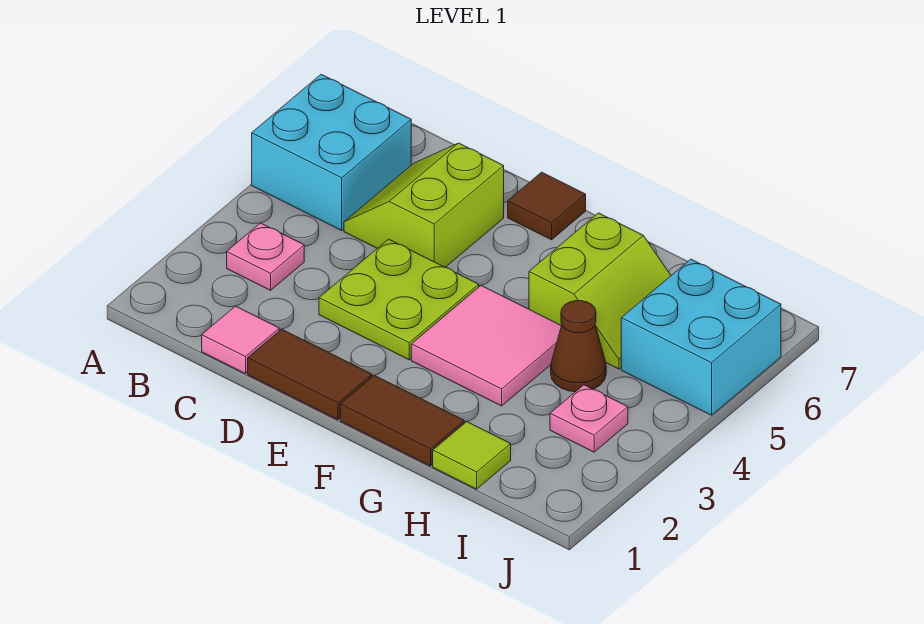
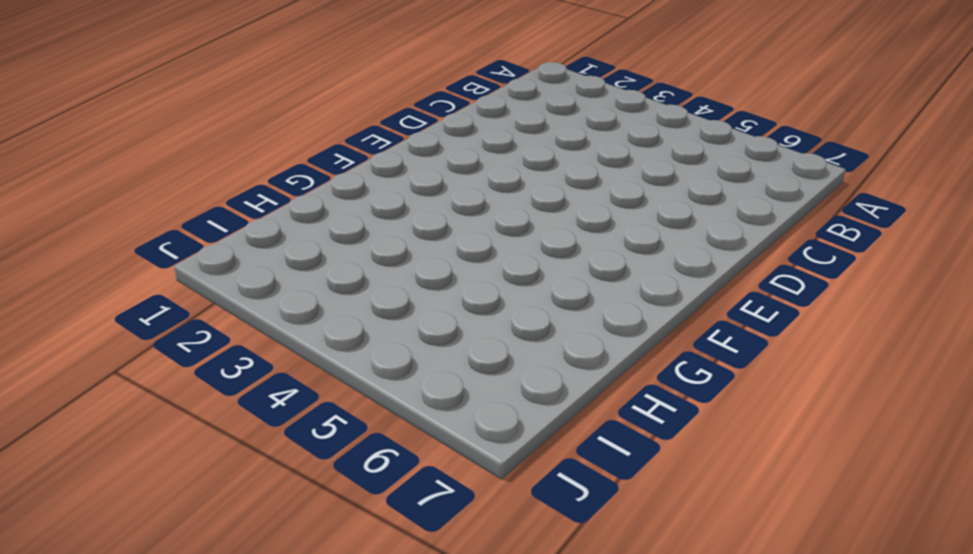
none -> cyan 2x2 brick [252,74,411,230]
none -> pink 1x1 plate [227,223,304,290]
none -> pink 1x1 tile [202,306,279,374]

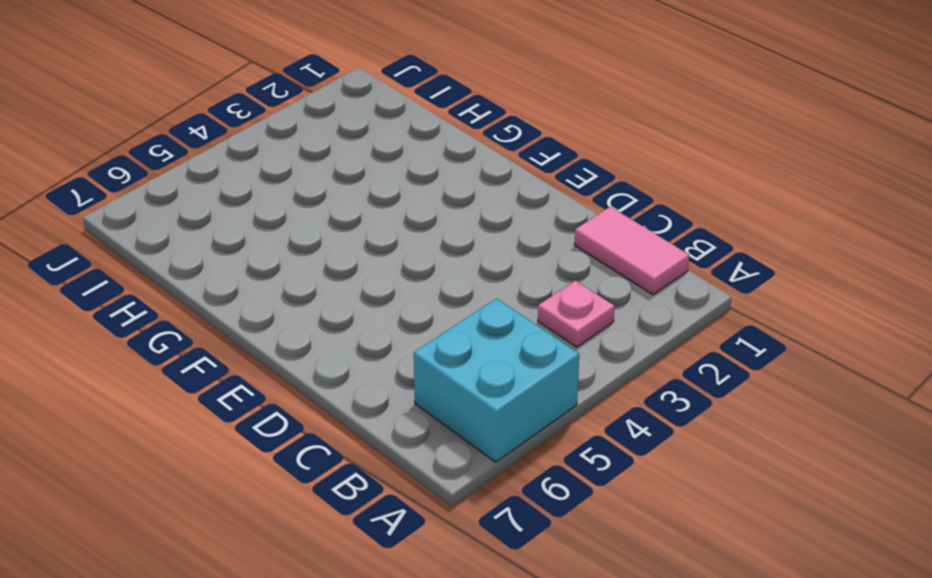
pink 1x2 tile [574,207,689,295] -> pink 1x1 tile [202,306,279,374]
none -> lime 2x2 slope [344,143,504,267]
none -> brown 1x2 tile [248,329,372,420]
none -> lime 2x2 plate [319,239,479,360]

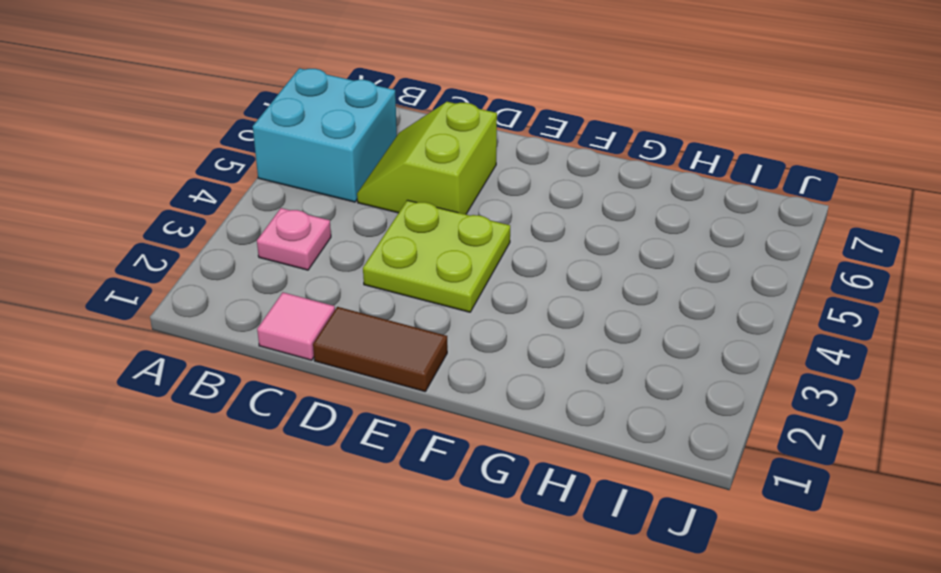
none -> brown 1x1 tile [508,172,586,240]
none -> brown 1x2 tile [340,375,464,466]
none -> pink 2x2 tile [411,286,561,406]

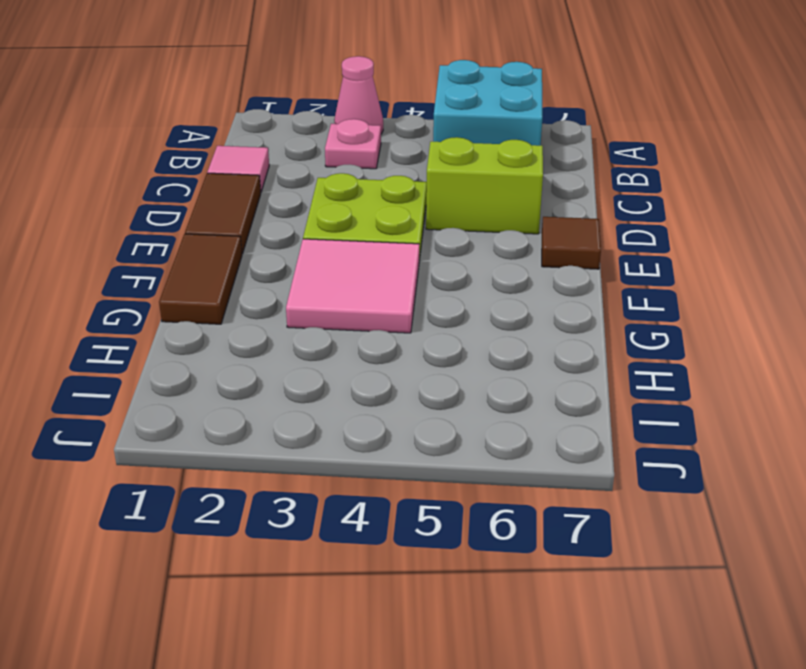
pink 1x1 cone [334,56,383,134] -> none
none -> lime 2x2 slope [529,213,671,369]
none -> lime 1x1 tile [433,422,511,489]
none -> brown 1x1 cone [551,301,606,392]

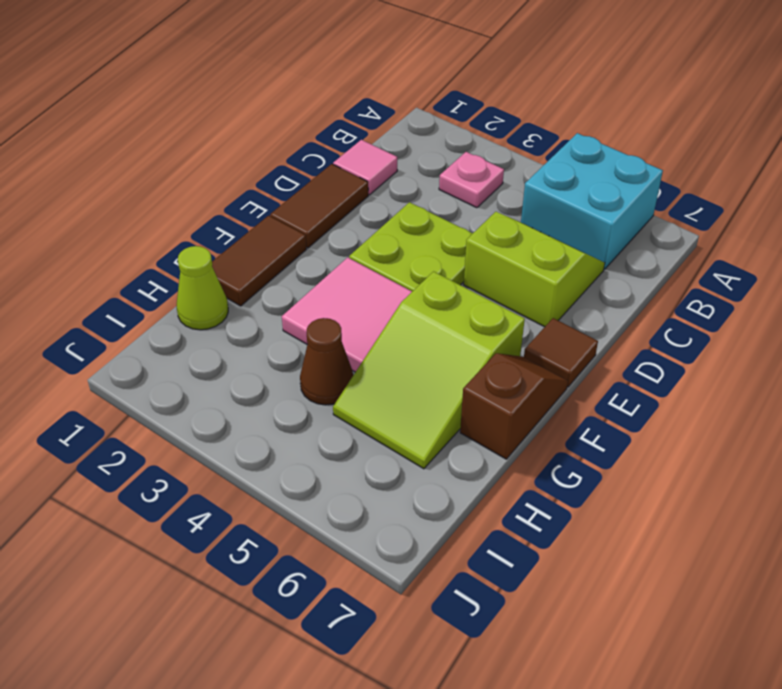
lime 2x3 slope [333,271,525,469] -> lime 2x2 slope [529,213,671,369]
brown 1x2 slope [460,353,568,459] -> none
lime 1x1 cone [177,246,228,330] -> lime 1x1 tile [433,422,511,489]
none -> pink 1x1 plate [550,385,628,452]
none -> cyan 2x2 brick [621,259,781,415]

